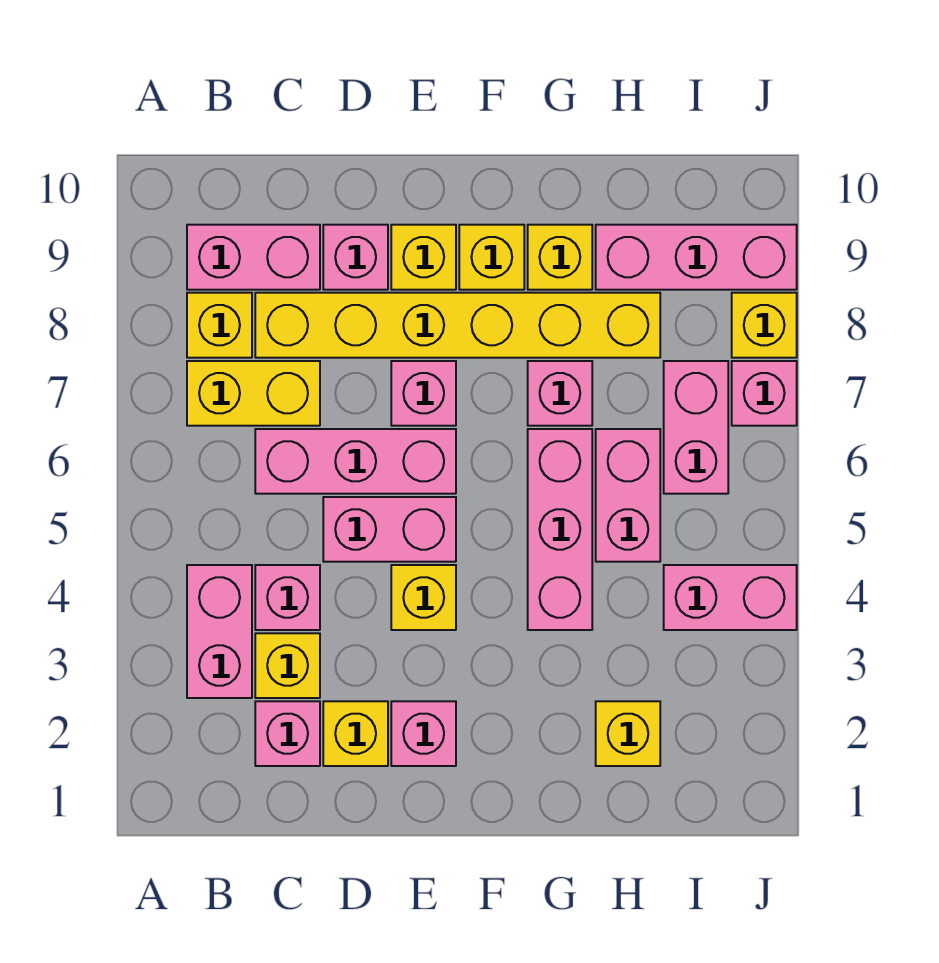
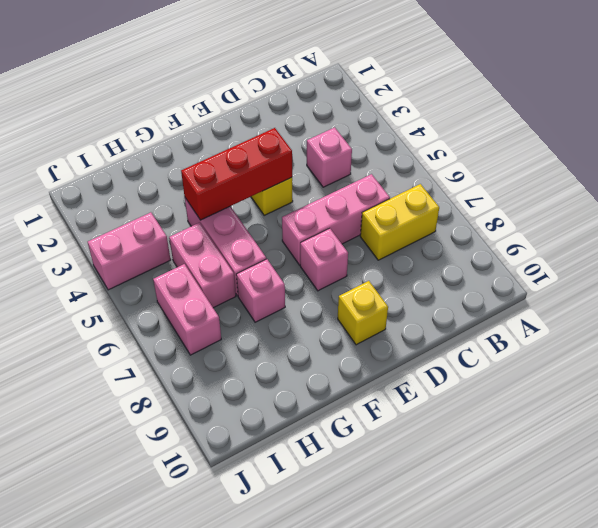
red 1x3 brick [181,128,292,220] -> none
none -> pink 1x2 brick [187,565,252,698]
none -> yellow 1x1 brick [187,293,252,358]
none -> pink 1x2 brick [187,225,320,290]

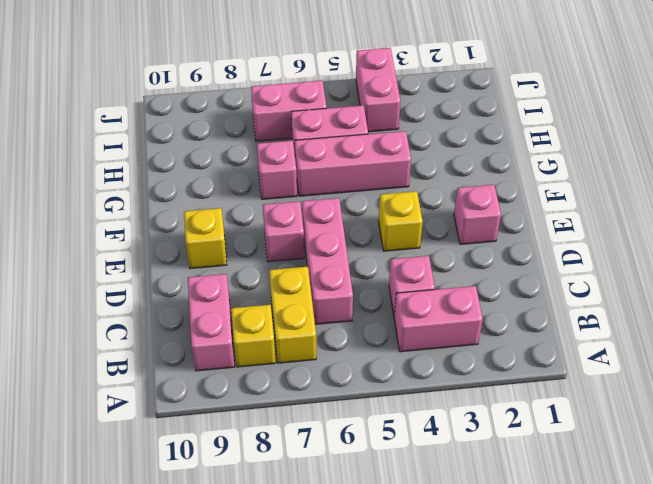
none -> pink 1x1 brick [255,701,320,766]
none -> yellow 1x1 brick [255,633,320,698]
none -> yellow 1x6 brick [255,293,660,358]

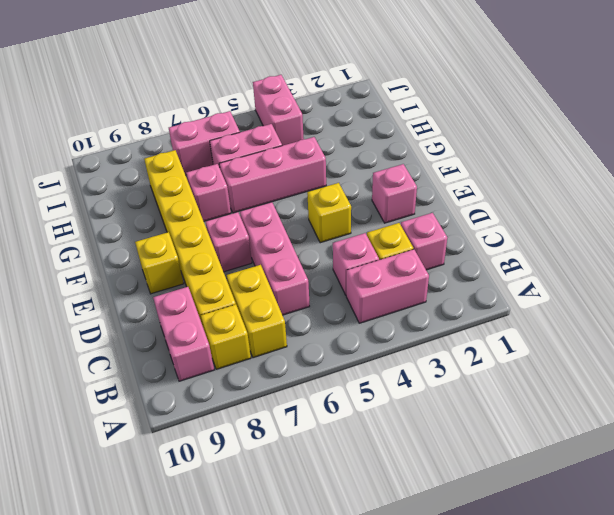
none -> yellow 1x1 brick [323,701,388,766]
none -> pink 1x2 brick [323,497,456,562]
none -> pink 1x1 brick [323,225,388,290]

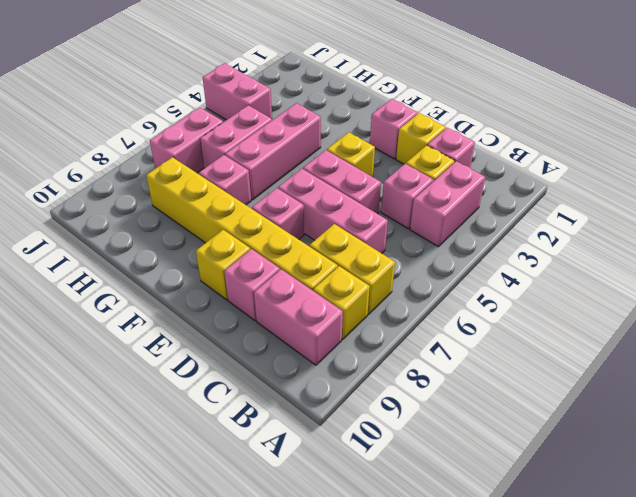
none -> yellow 1x1 brick [459,225,524,290]
none -> yellow 1x1 brick [528,225,592,290]
none -> yellow 1x1 brick [596,701,660,766]

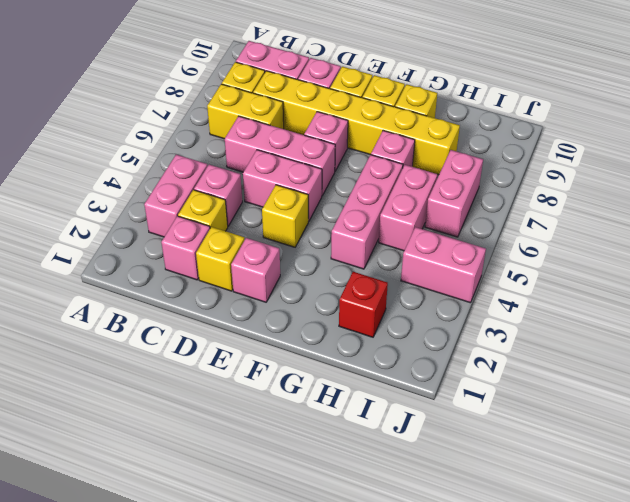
red 1x1 brick [339,272,388,337] -> yellow 1x1 brick [596,701,660,766]
none -> pink 1x3 brick [596,225,797,290]
none -> pink 1x1 brick [732,361,797,426]
none -> yellow 1x1 brick [732,293,797,358]

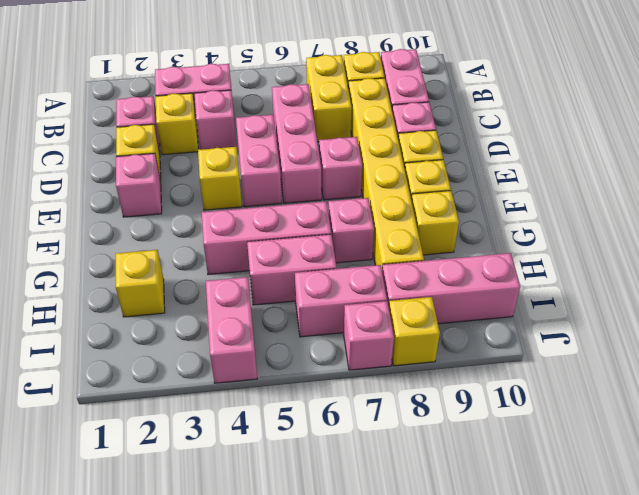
pink 1x3 brick [382,253,520,324] -> pink 1x3 brick turned to [596,225,797,290]

